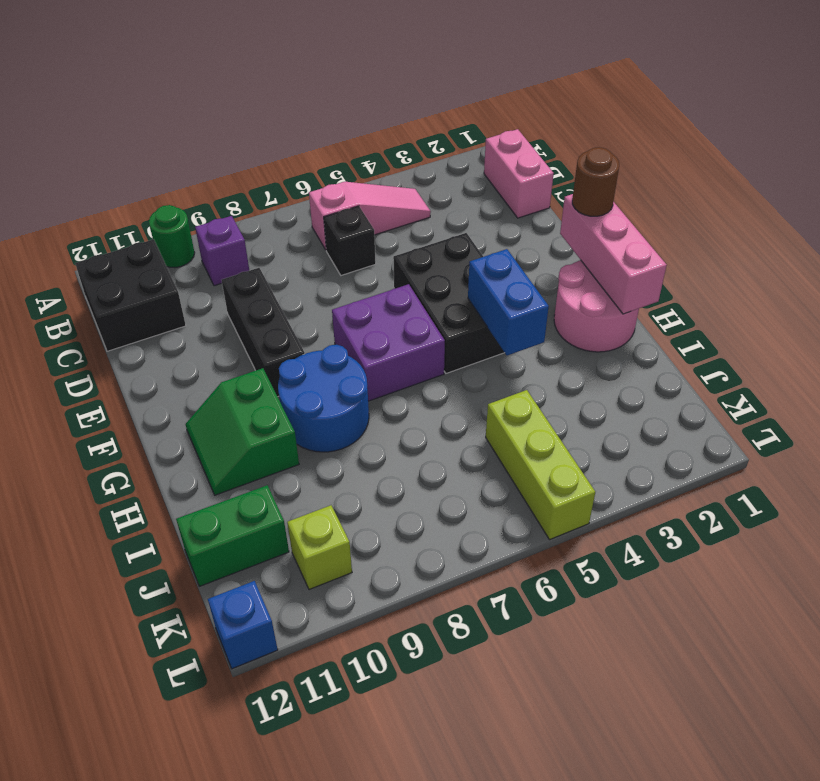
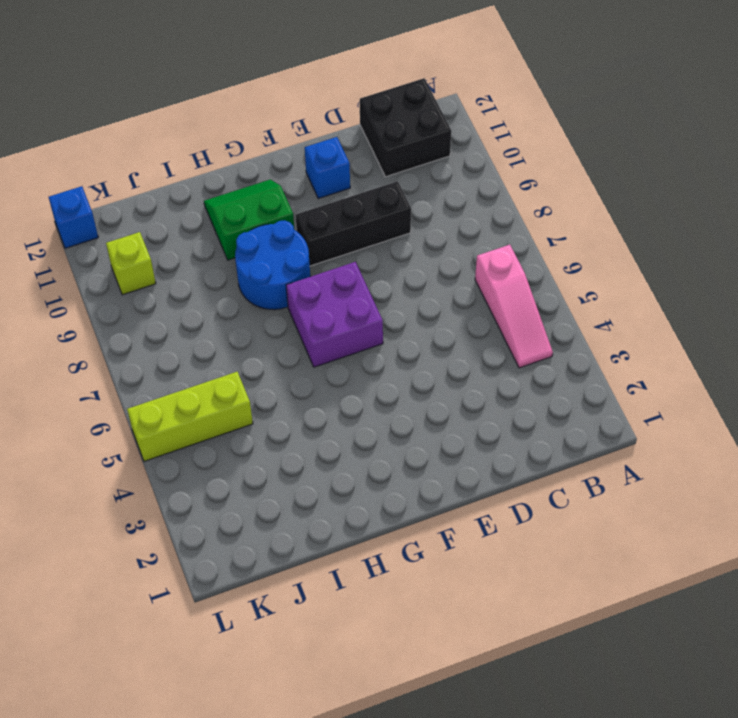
blue 1x1 brick [305,137,350,199] -> none
none -> green 1x1 round brick [149,205,195,268]
none -> pink 1x2 brick [484,129,554,218]
none -> purple 1x1 brick [195,216,249,286]

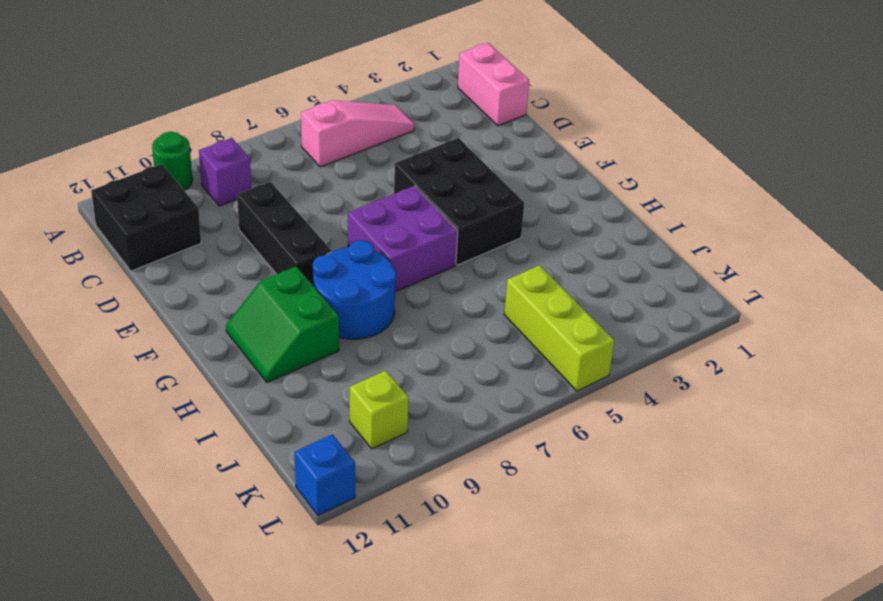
none -> black 1x1 brick [324,206,376,275]
none -> pink 2x2 round brick [554,260,639,352]
none -> green 1x2 brick [176,485,289,586]

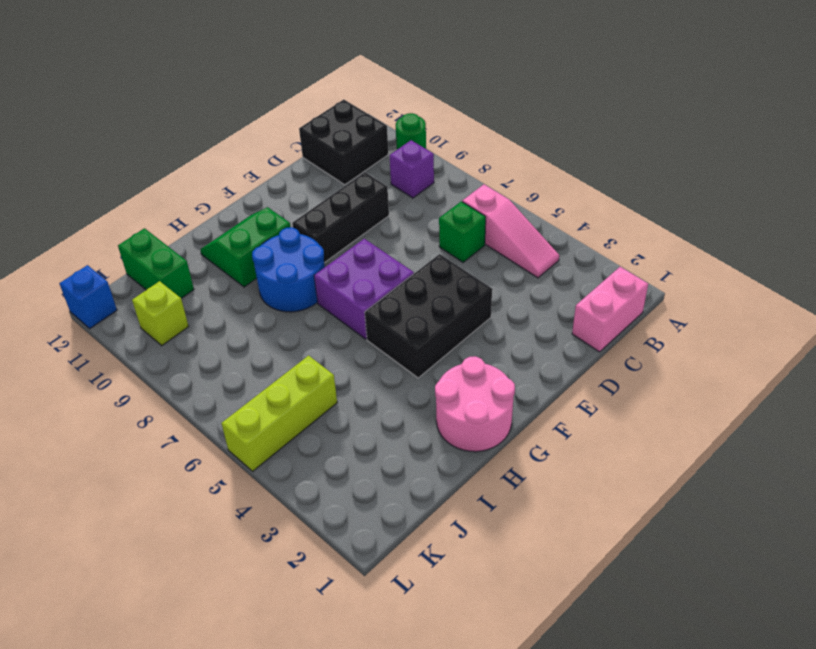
green 1x1 brick [439,201,486,262] -> black 1x1 brick [324,206,376,275]
none -> pink 1x3 brick [560,194,667,314]
none -> blue 1x2 brick [468,249,549,355]
none -> brown 1x1 round brick [572,147,619,216]

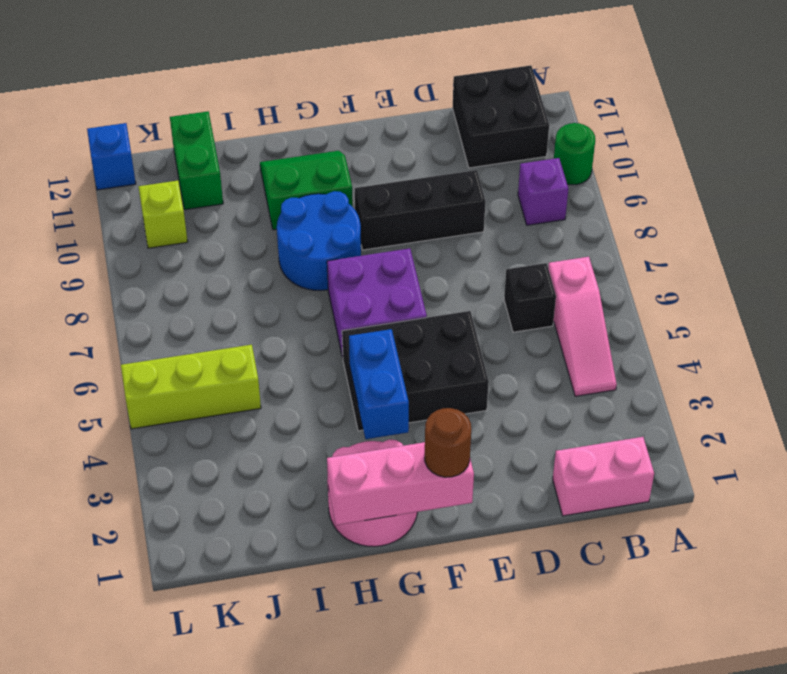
blue 1x2 brick [349,329,409,439] -> blue 1x2 brick turned to [468,249,549,355]

